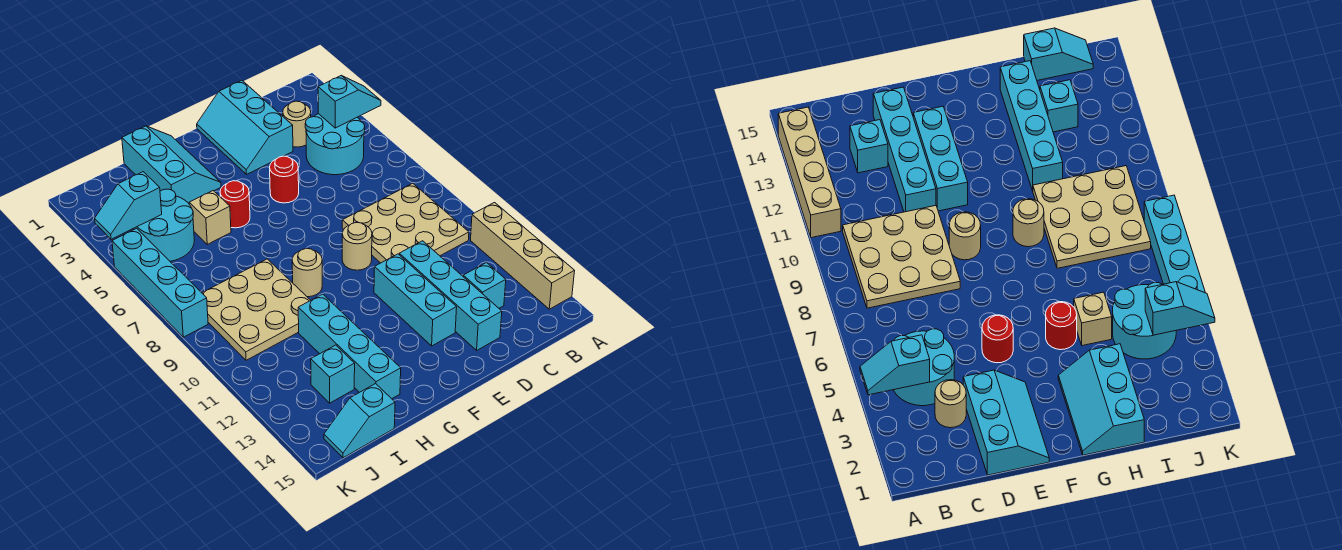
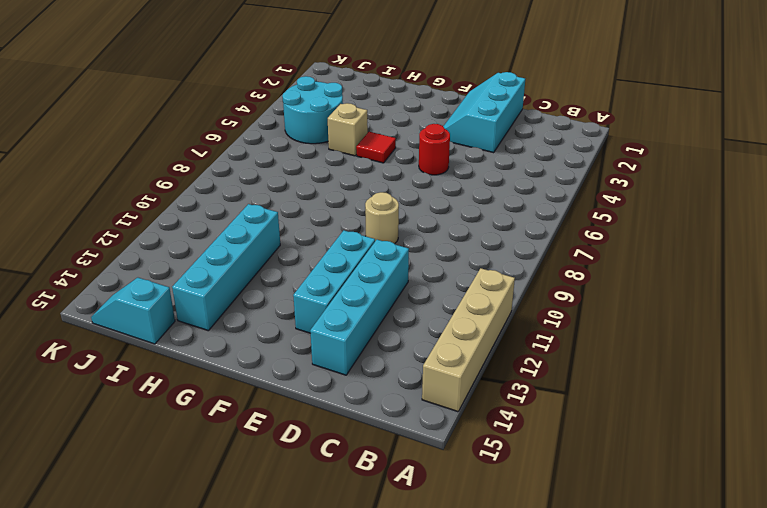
red 1x1 tile [356,132,396,163] -> red 1x1 round brick [220,181,250,228]
none -> cyan 2x2 round brick [305,114,365,175]
none -> tan 3x3 plate [342,183,469,263]
none -> tan 1x1 round brick [283,101,311,147]

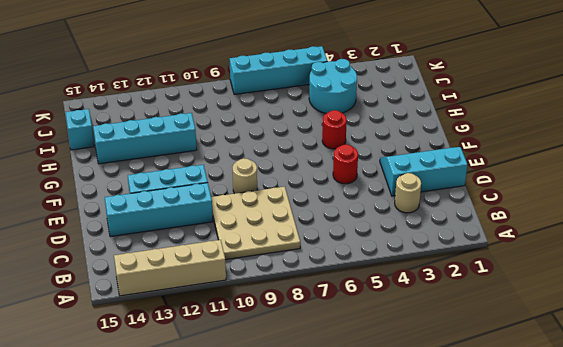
none -> cyan 2x2 round brick [305,114,365,175]
none -> cyan 1x1 brick [463,263,506,308]
none -> cyan 2x3 slope [122,126,221,203]

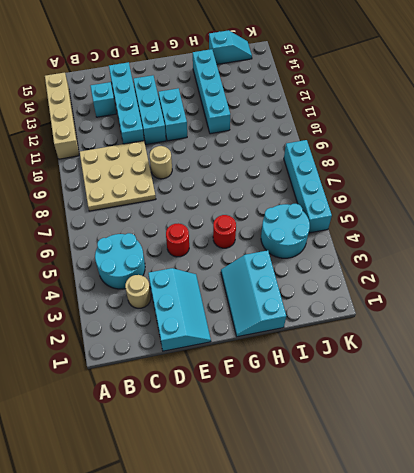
cyan 1x2 brick [158,88,187,141] -> none
none -> tan 1x1 round brick [292,249,322,297]
none -> tan 1x1 brick [189,191,231,244]
none -> tan 3x3 plate [202,259,311,360]

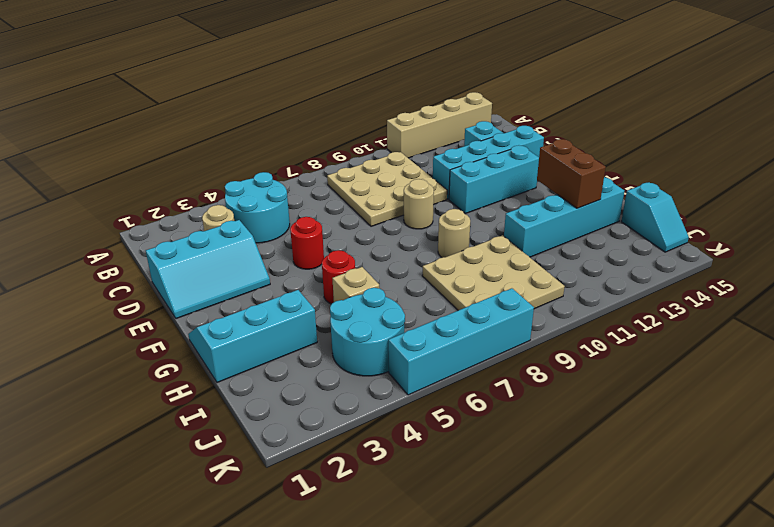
brown 1x2 brick [537,139,606,208] -> none
none -> cyan 1x1 brick [311,345,355,403]
none -> cyan 1x2 slope [318,76,381,128]
none -> cyan 1x2 slope [95,172,162,239]

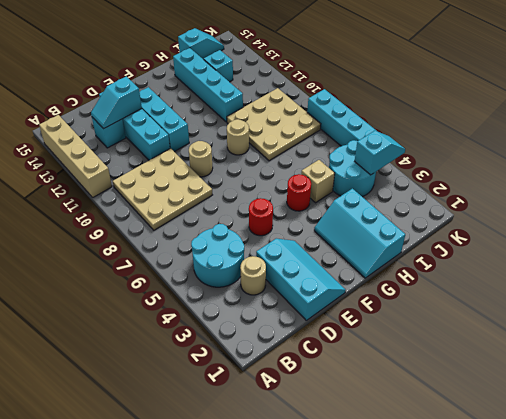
cyan 1x2 slope [91,76,142,129] -> cyan 1x2 slope moved to [318,76,381,128]

